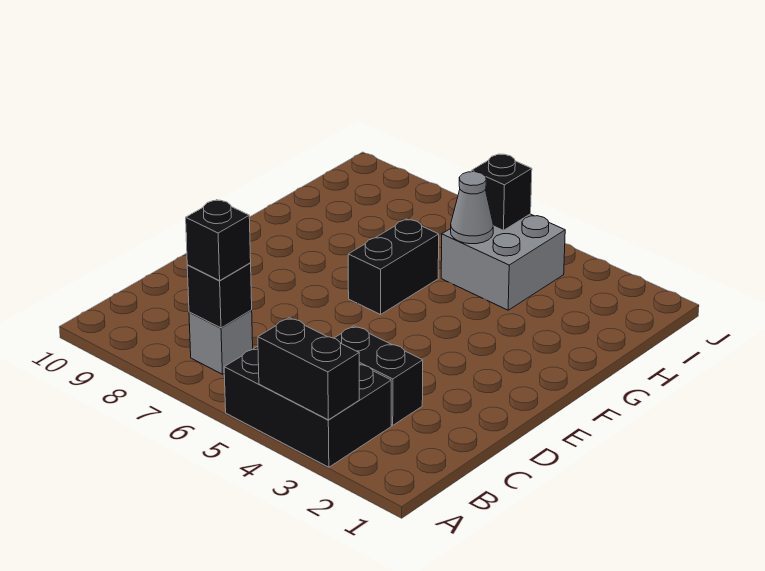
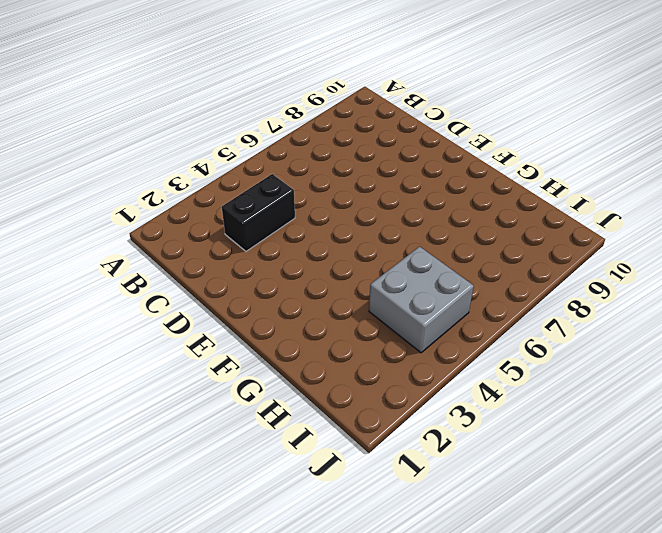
none -> black 2x3 brick [224,346,391,467]
none -> grey 1x1 brick [189,310,253,374]

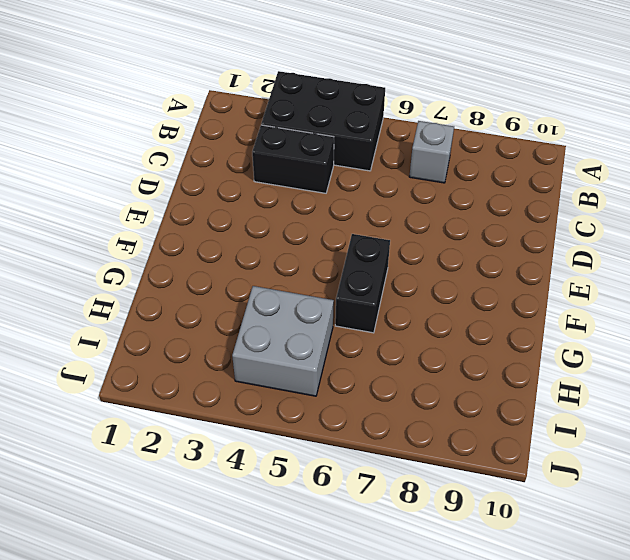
none -> black 1x2 brick [258,318,359,420]
none -> black 1x1 brick [187,263,252,328]

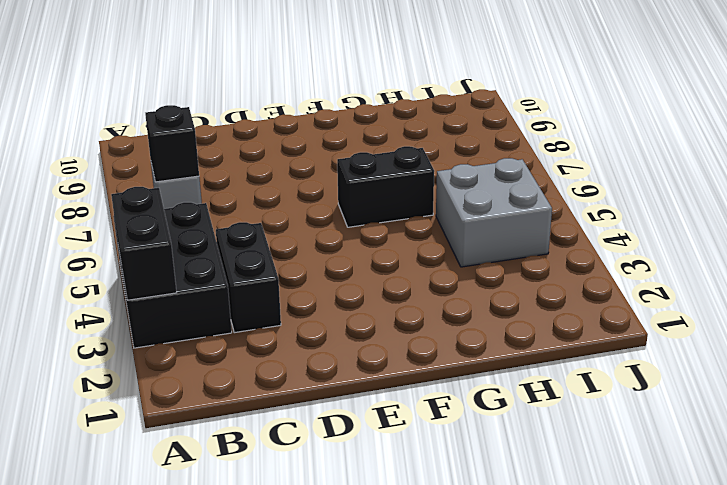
none -> grey 1x1 cone [451,172,493,244]
none -> black 1x1 brick [472,154,532,230]

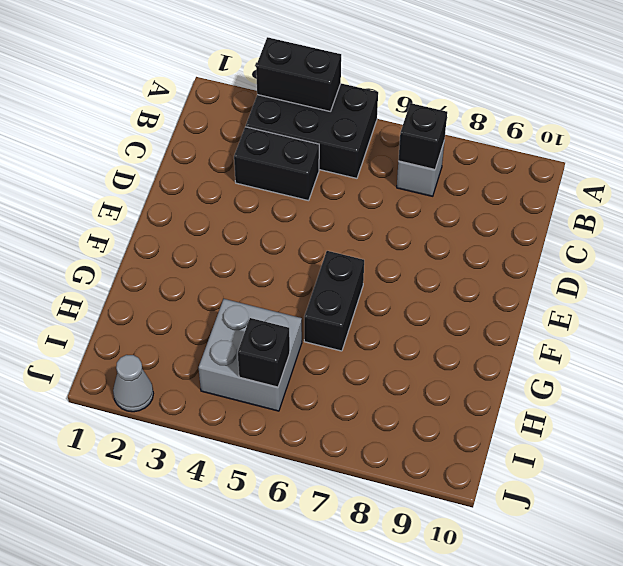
grey 1x1 cone [113,355,153,412] -> grey 1x1 cone moved to [451,172,493,244]
none -> black 1x1 brick [186,200,251,281]

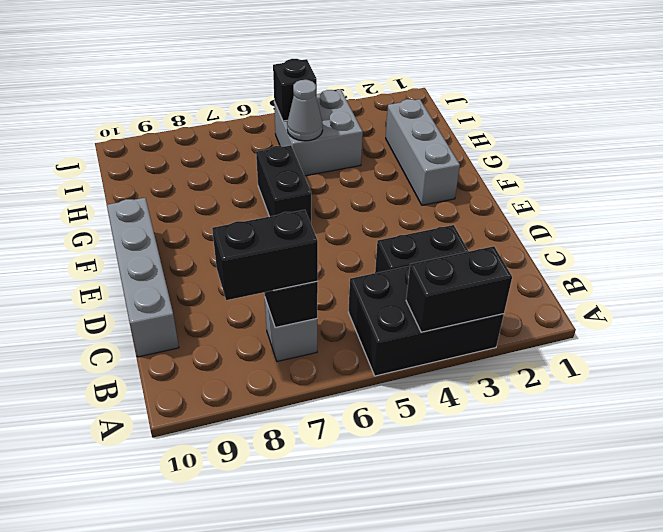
black 1x2 brick [212,210,318,300] -> black 1x1 brick [186,200,251,281]
grey 1x4 brick [107,198,179,357] -> none
grey 1x3 brick [386,99,460,205] -> none

